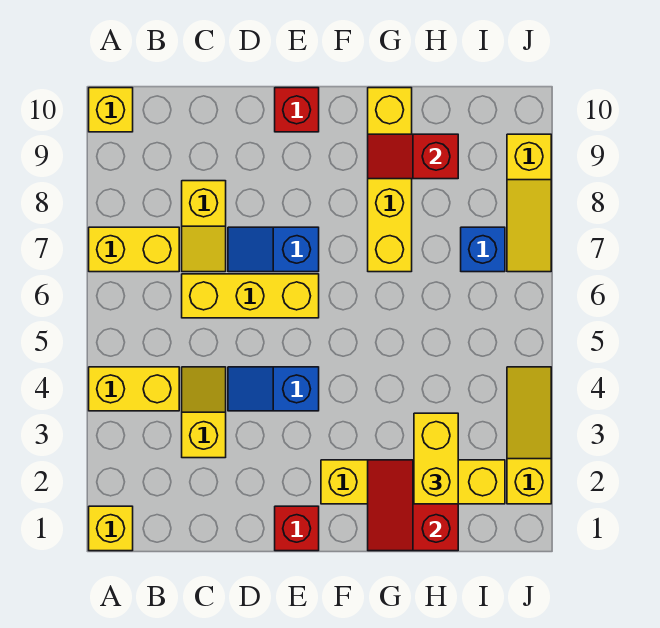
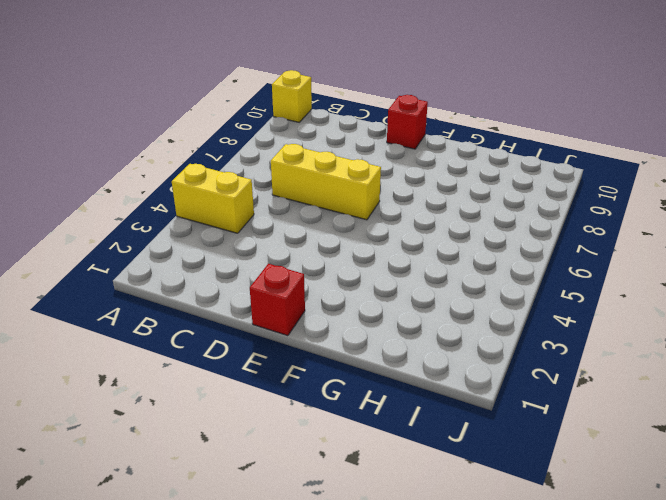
none -> yellow 1x1 brick [89,506,133,551]
none -> yellow 1x2 brick [89,227,179,272]
none -> yellow 1x2 slope [182,367,226,458]

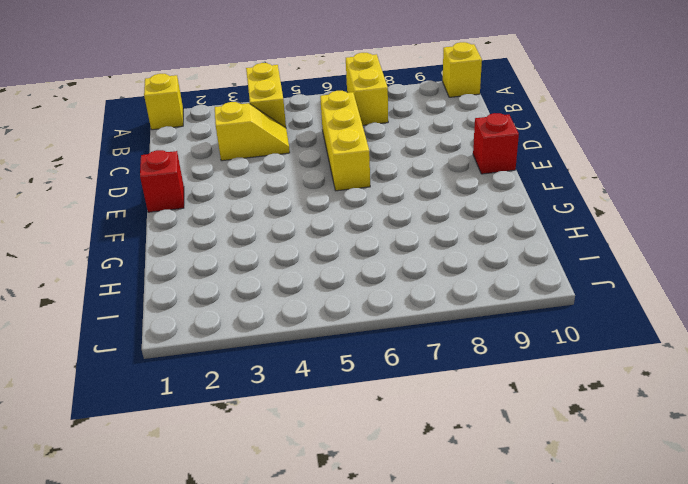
none -> yellow 1x2 slope [182,181,226,272]
none -> blue 1x2 slope [228,367,319,411]
none -> blue 1x2 slope [228,227,319,272]

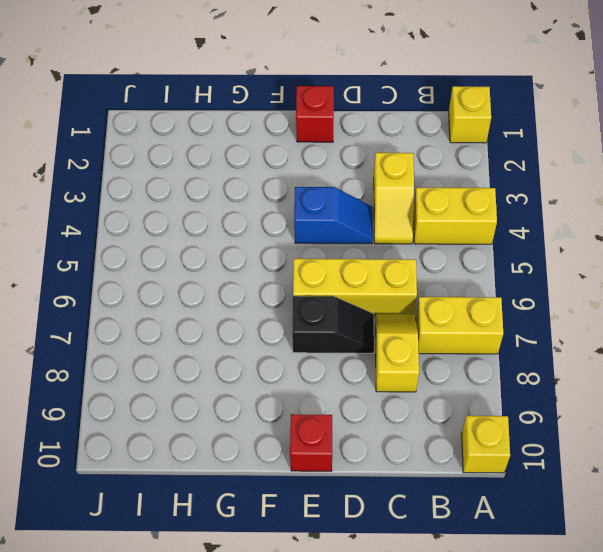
black 1x2 slope [292,296,374,353] -> blue 1x2 slope [228,227,319,272]
none -> yellow 1x4 brick [321,460,505,504]
none -> yellow 1x4 brick [368,88,412,272]
none -> blue 1x1 brick [461,227,505,272]

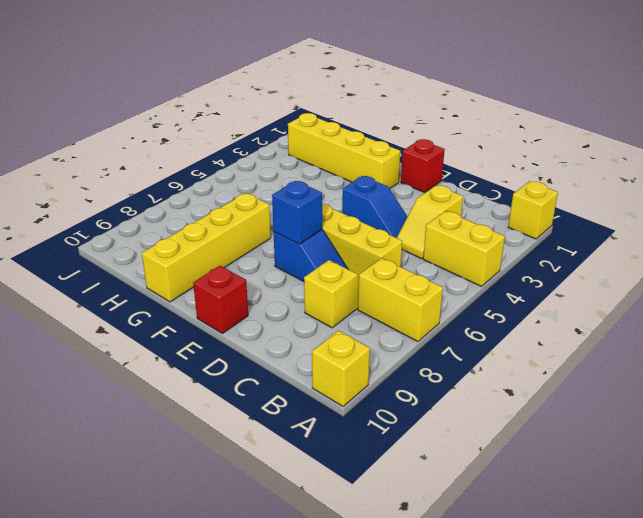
blue 1x1 brick [272,181,322,244] -> blue 1x1 brick moved to [461,227,505,272]
none -> yellow 1x3 slope [507,367,551,504]
none -> yellow 1x3 slope [507,134,551,272]
none -> red 2x2 slope [368,460,458,551]

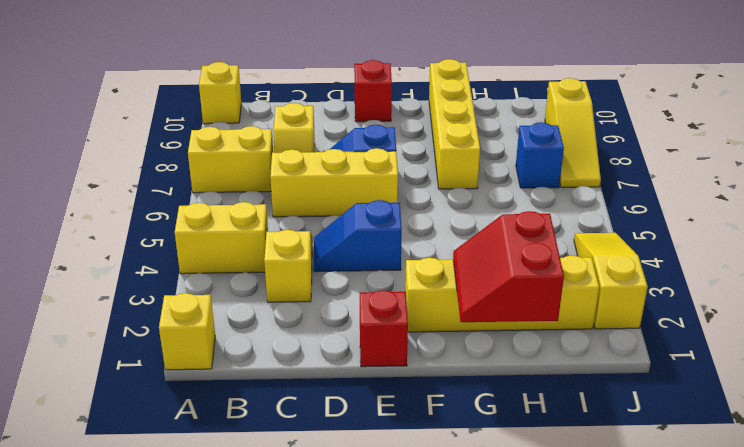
none -> red 1x2 slope [368,134,458,179]
none -> yellow 1x2 brick [414,413,458,504]

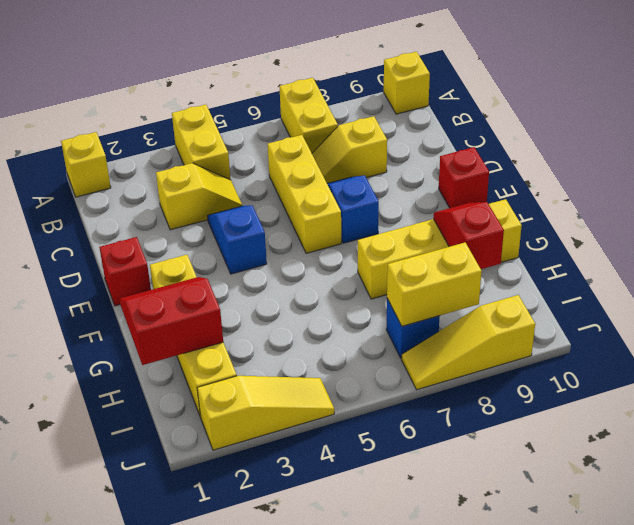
yellow 1x2 brick [387,243,482,326] -> yellow 1x2 brick moved to [414,413,458,504]

